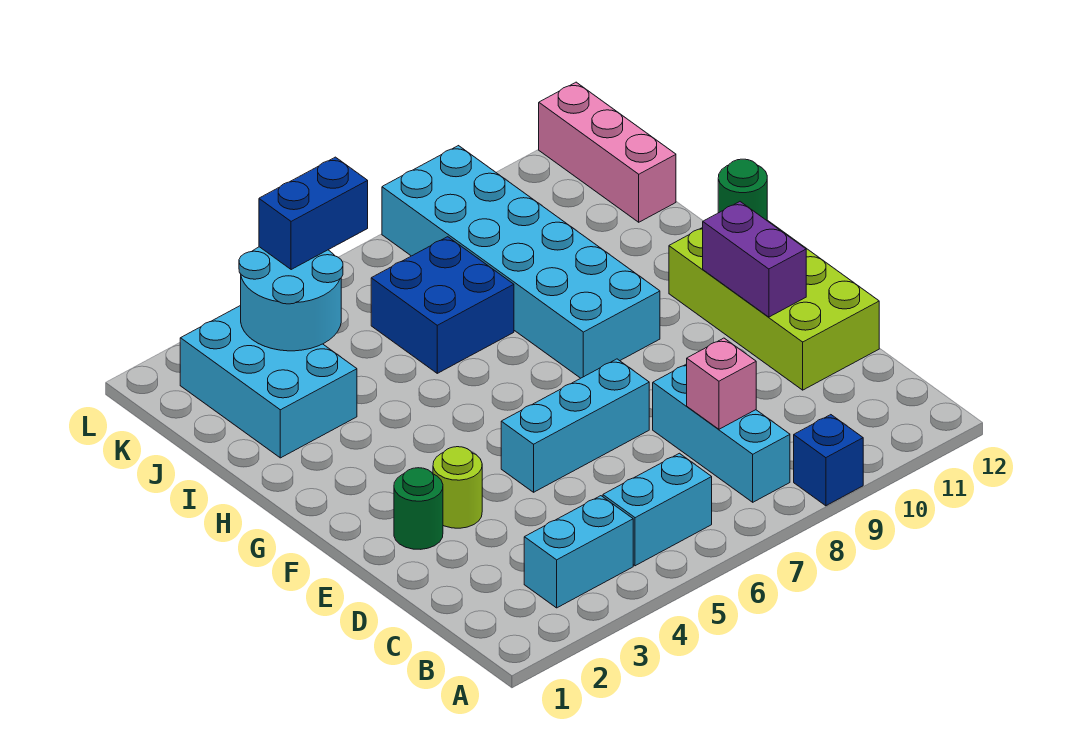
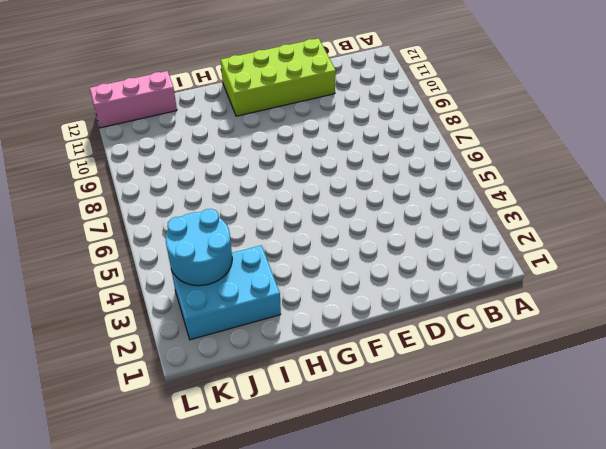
none -> blue 1x1 brick [794,415,863,506]
none -> cyan 1x2 brick [524,496,633,608]
none -> cyan 1x2 brick [603,453,712,566]

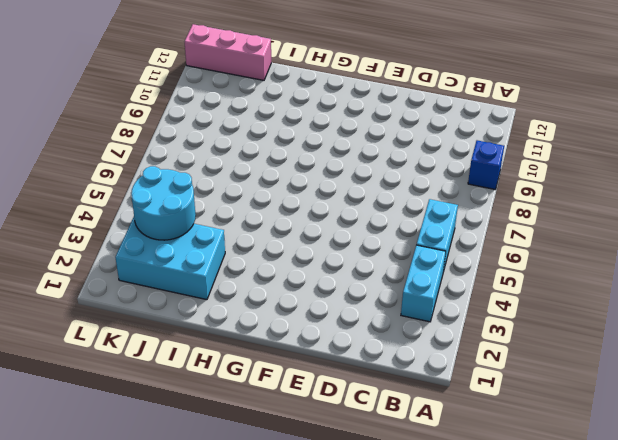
none -> cyan 1x3 brick [653,364,790,502]
none -> lime 2x4 brick [669,220,879,390]
none -> green 1x1 round brick [394,468,443,549]

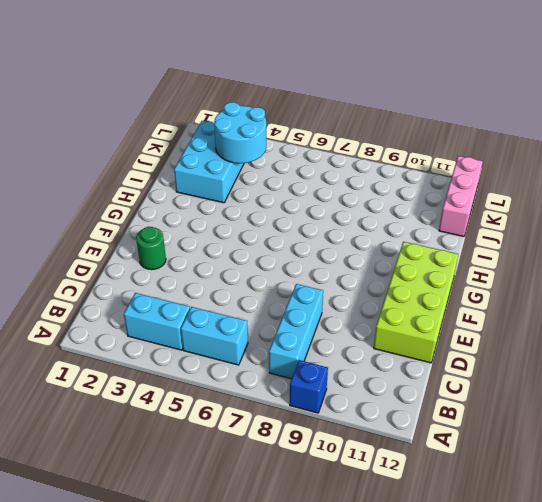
none -> lime 1x1 round brick [433,447,482,528]
none -> cyan 1x3 brick [501,359,649,492]
none -> cyan 2x6 brick [382,146,660,378]

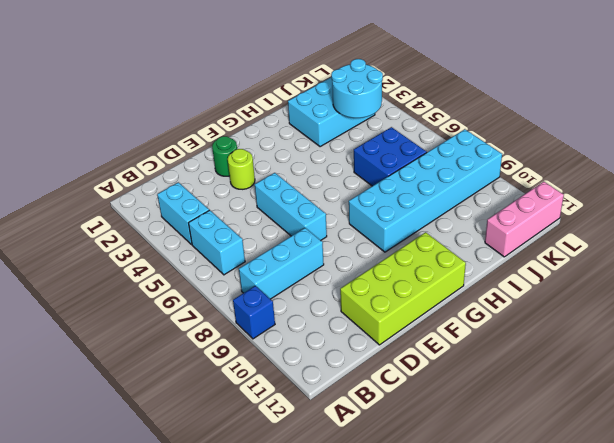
none -> pink 1x1 brick [687,338,756,429]
none -> purple 1x2 brick [703,202,806,317]
none -> green 1x1 round brick [718,159,767,220]

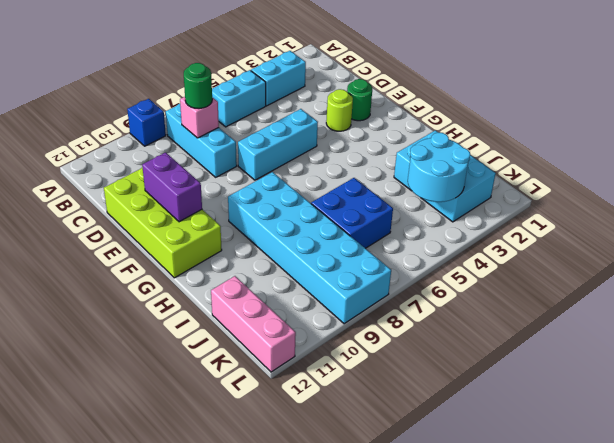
green 1x1 round brick [184,63,212,109] -> green 1x1 round brick moved to [718,159,767,220]
none -> blue 1x2 brick [259,157,368,270]

